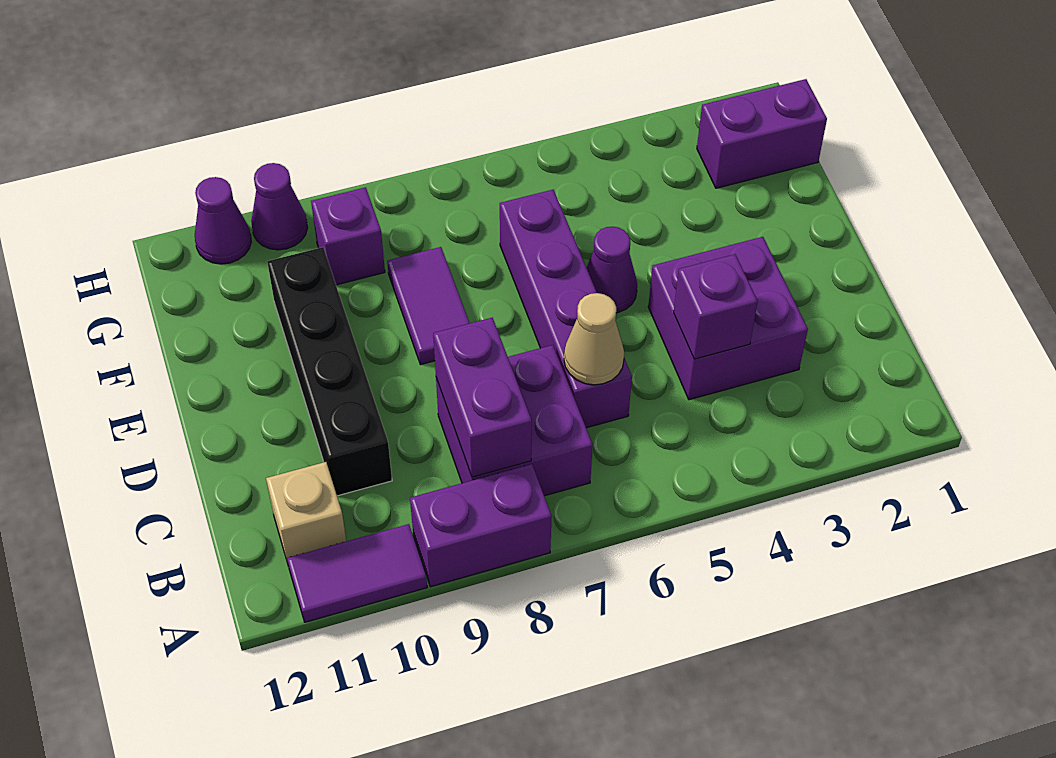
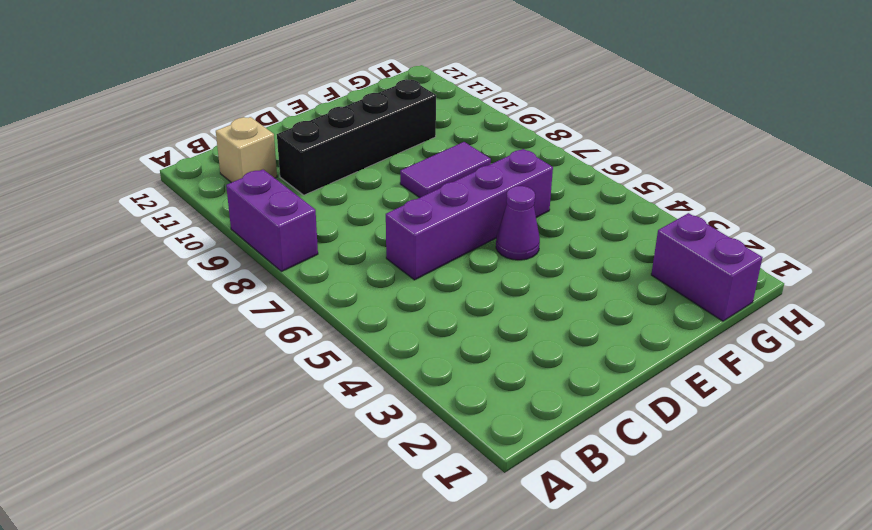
none -> purple 1x2 tile [287,524,427,622]
none -> purple 2x2 brick [436,345,593,496]
none -> purple 2x2 brick [648,237,808,400]

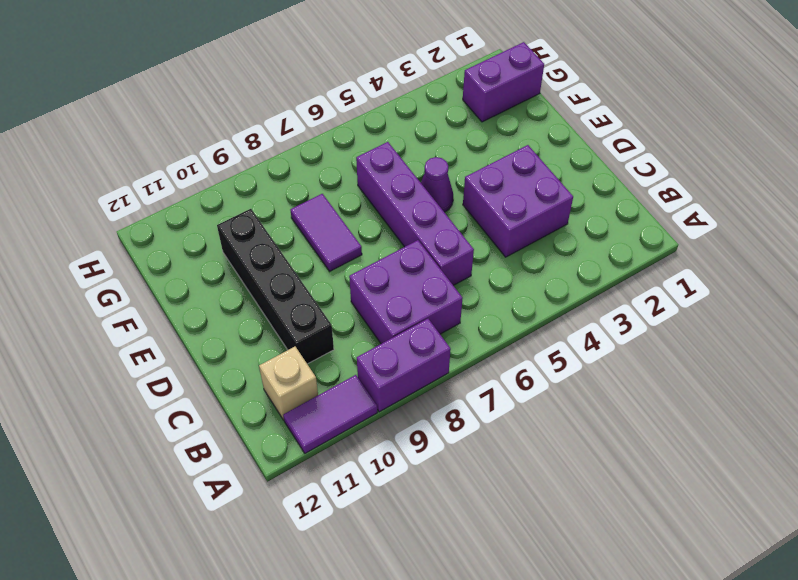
none -> purple 1x1 brick [311,187,385,285]
none -> purple 1x1 cone [251,163,307,250]
none -> purple 1x1 cone [195,177,251,264]

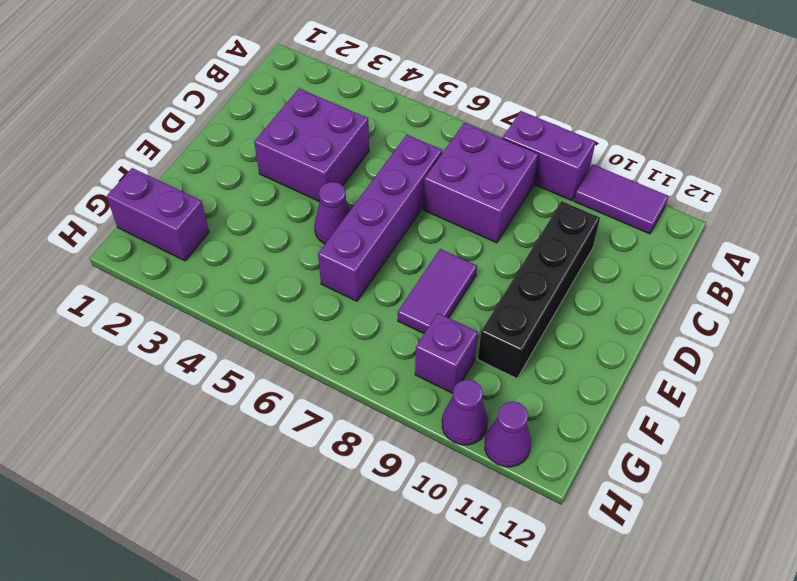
none -> tan 1x1 brick [266,462,346,563]
none -> purple 1x2 brick [433,318,532,477]
none -> purple 1x1 brick [674,254,758,359]

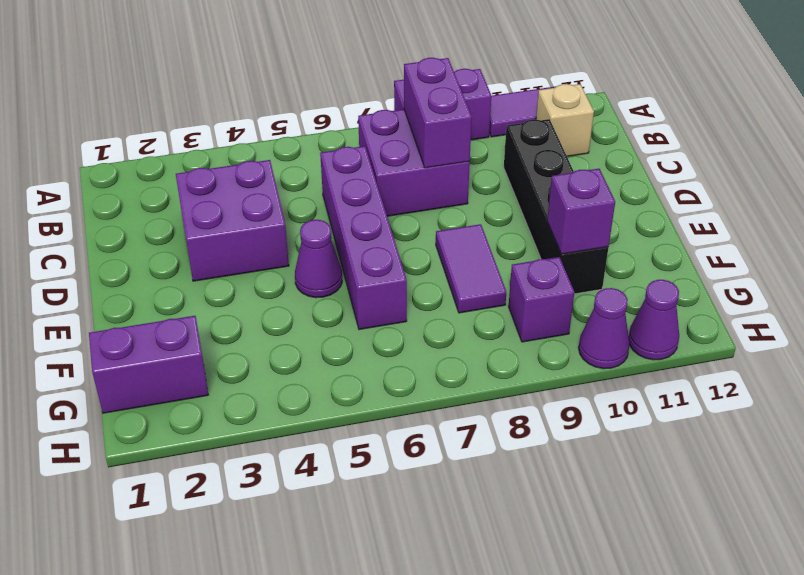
purple 1x1 brick [547,169,615,254] -> purple 1x1 brick moved to [674,254,758,359]
none -> tan 1x1 cone [564,293,624,385]

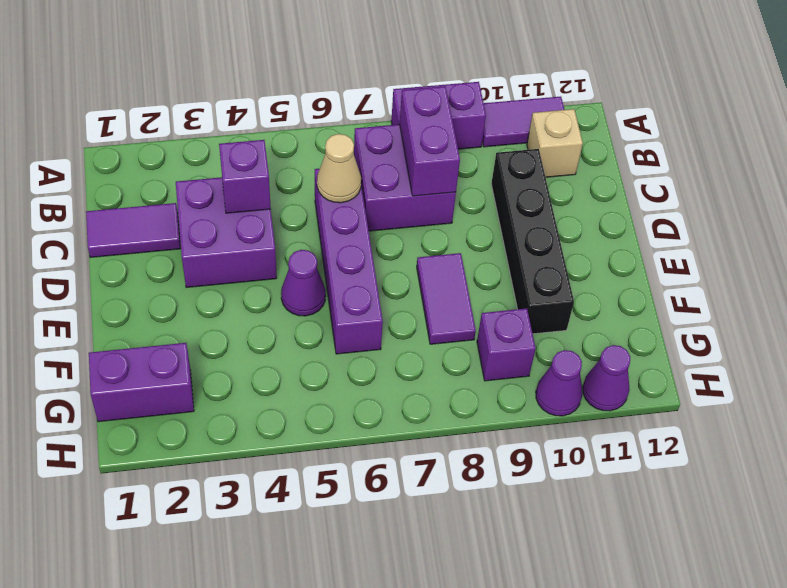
purple 1x2 tile [86,203,180,257] -> none

